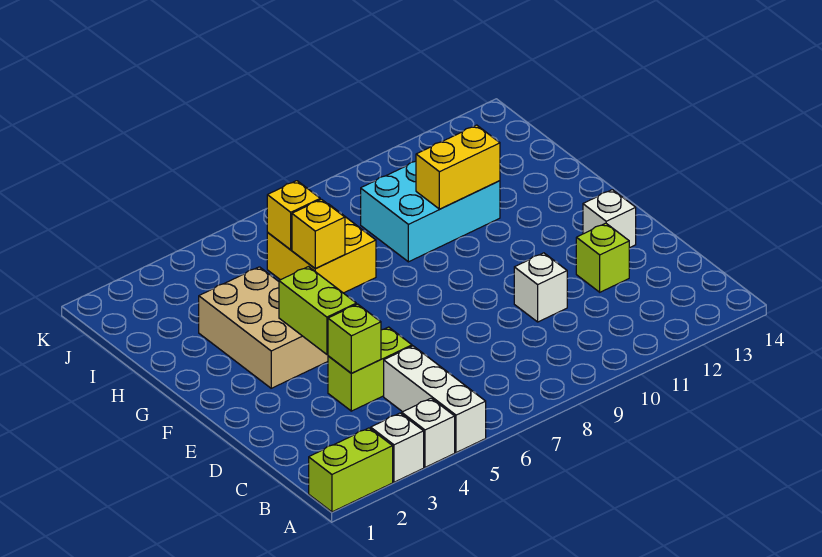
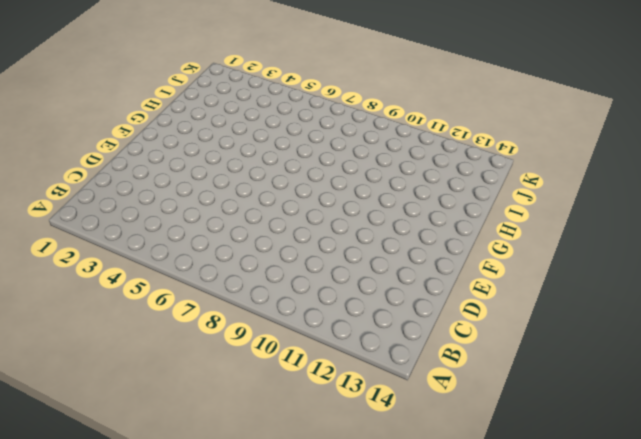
none -> lime 1x2 brick [309,428,393,512]
none -> white 1x1 brick [371,413,424,482]
none -> white 1x1 brick [402,398,455,467]

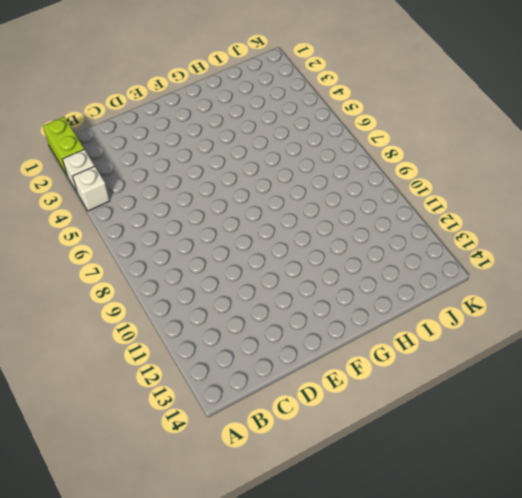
none -> white 1x3 brick [384,346,486,453]
none -> lime 1x2 brick [328,327,412,411]
none -> white 1x1 brick [514,253,567,322]

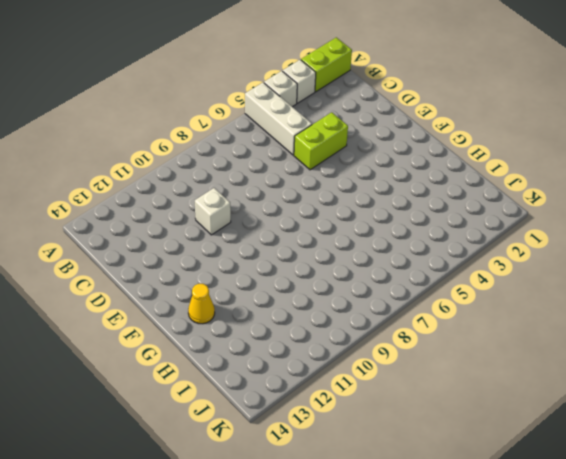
yellow 1x1 cone [188,284,215,324] -> none
none -> lime 1x1 brick [576,223,629,292]
none -> white 1x1 brick [583,190,636,248]
none -> tan 2x3 brick [199,267,328,388]

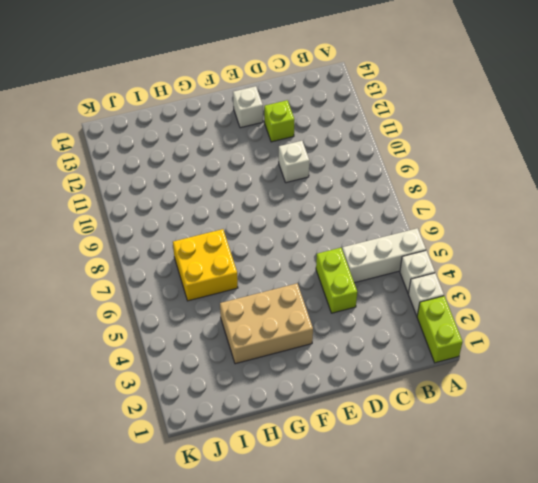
none -> cyan 2x3 brick [361,161,500,262]
none -> lime 1x1 brick [328,304,381,373]
none -> lime 1x2 brick [279,267,356,354]

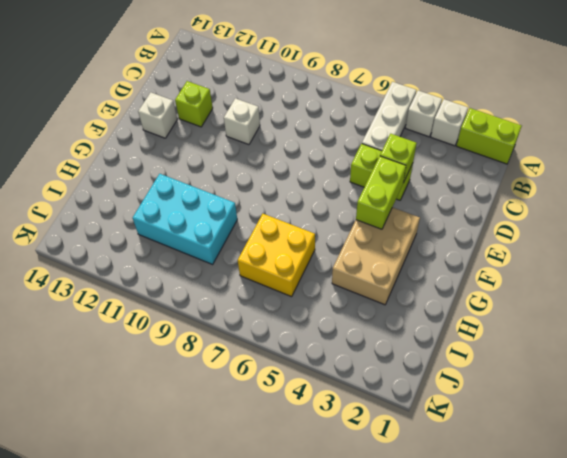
none -> yellow 1x1 brick [292,199,345,269]
none -> yellow 1x2 brick [416,125,500,209]
none -> yellow 1x1 brick [267,181,320,250]

